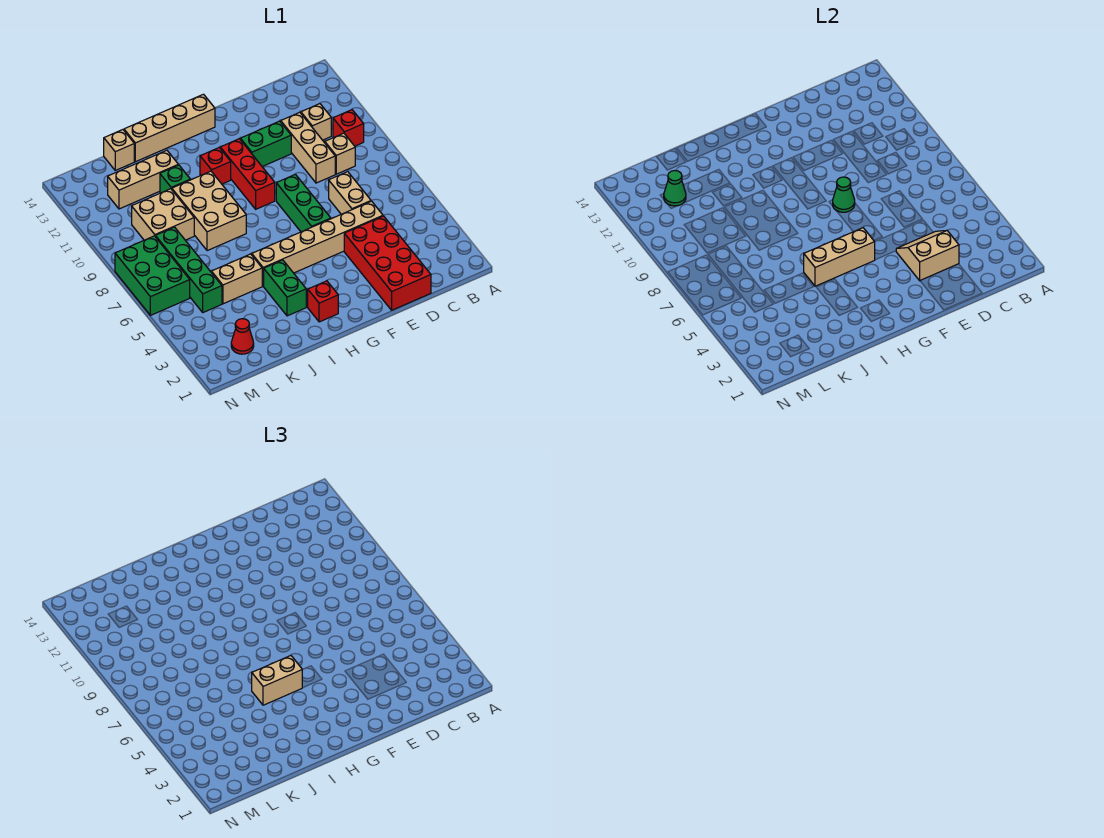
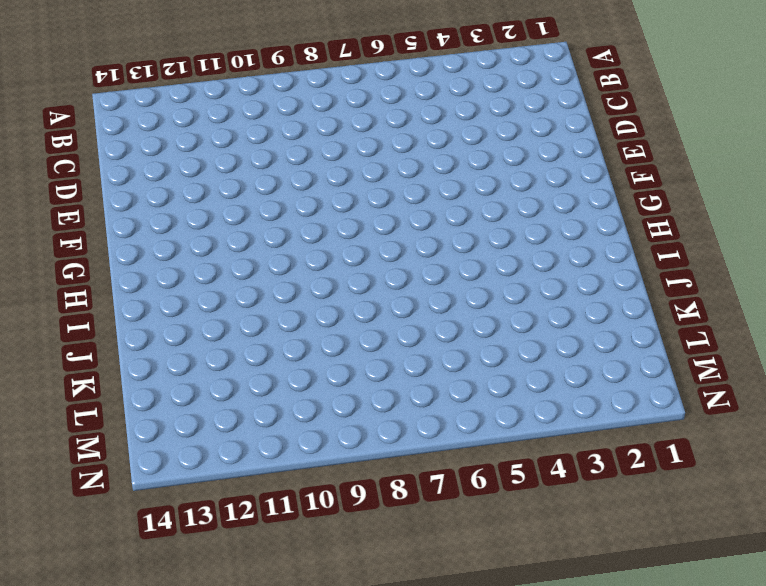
none -> red 1x1 brick [333,110,364,146]
none -> tan 1x1 brick [325,133,355,174]
none -> tan 1x1 brick [301,104,331,140]

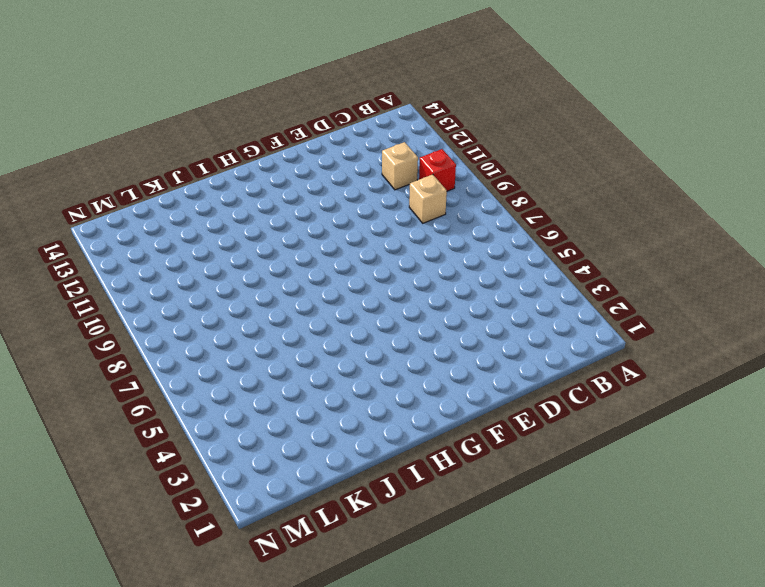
none -> red 2x4 brick [344,216,431,310]
none -> tan 1x6 brick [252,201,383,286]
none -> tan 1x2 brick [329,172,371,214]

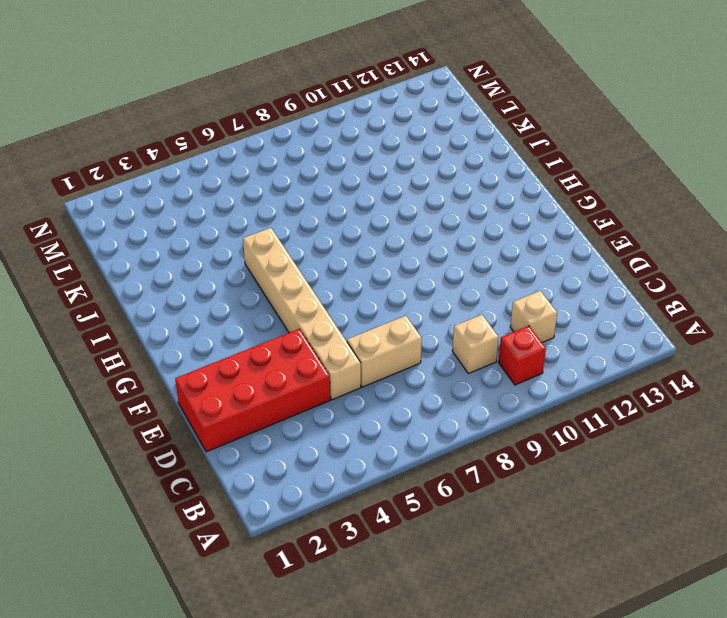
none -> tan 1x3 brick [281,112,335,183]
none -> green 1x2 brick [240,121,291,167]
none -> green 1x3 brick [276,174,331,232]

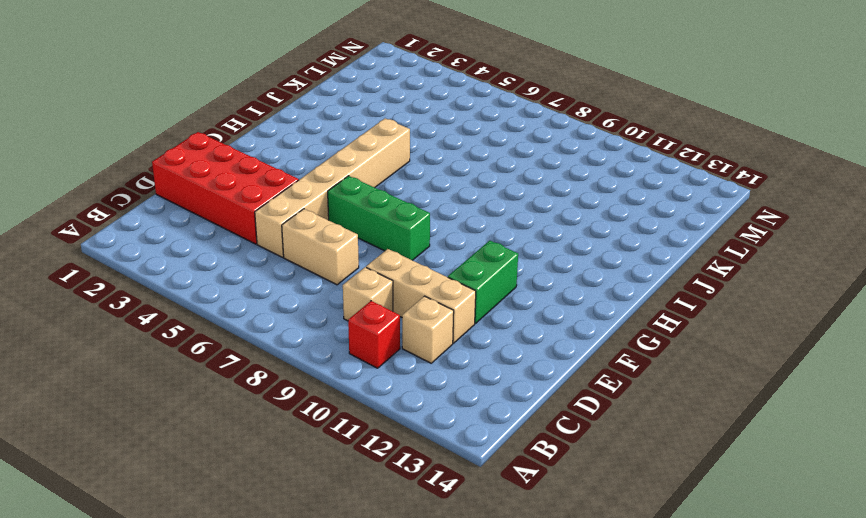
none -> red 1x3 brick [220,139,275,209]
none -> tan 1x4 brick [124,94,215,162]
none -> red 1x1 brick [308,281,338,322]

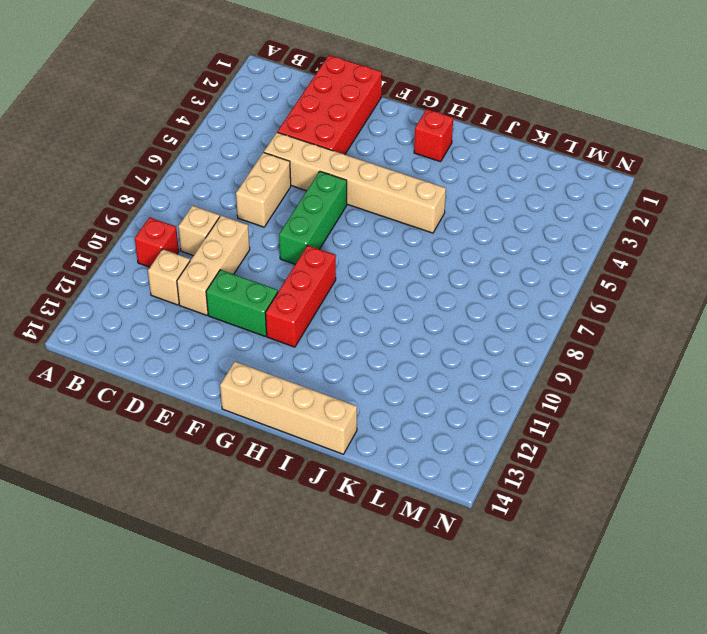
none -> red 1x1 brick [200,148,231,184]
none -> green 1x2 brick [264,260,306,316]
none -> tan 2x3 brick [172,171,246,251]

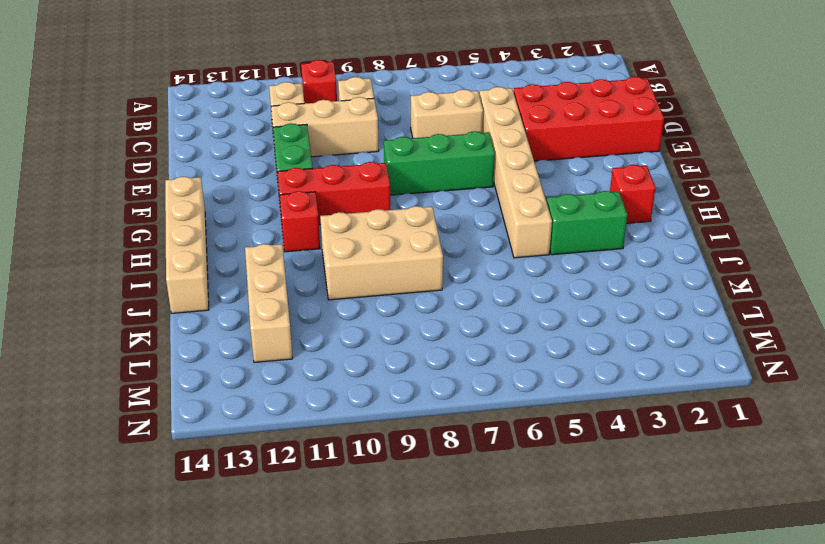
none -> tan 1x2 brick [211,254,262,304]
none -> green 1x1 brick [160,165,190,193]
none -> tan 2x2 brick [132,189,194,240]

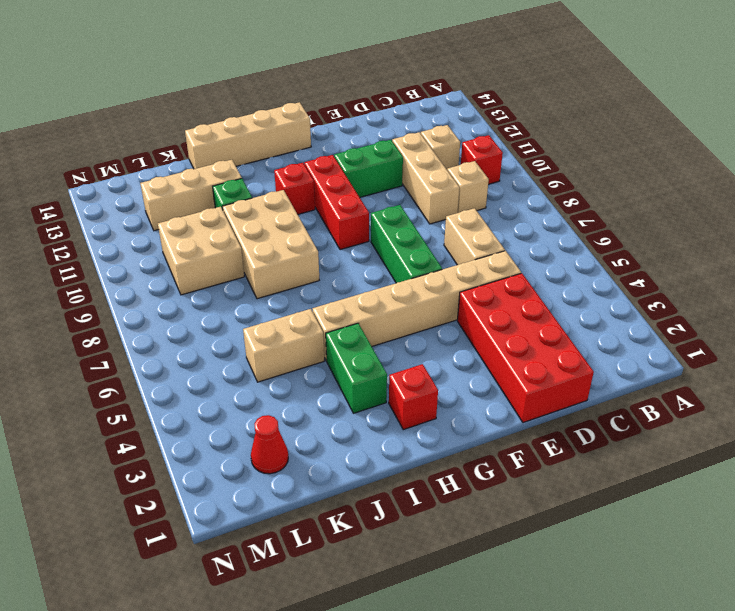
none -> tan 1x1 brick [104,130,134,170]
none -> green 1x4 brick [155,227,222,312]
none -> green 2x3 brick [115,236,190,315]

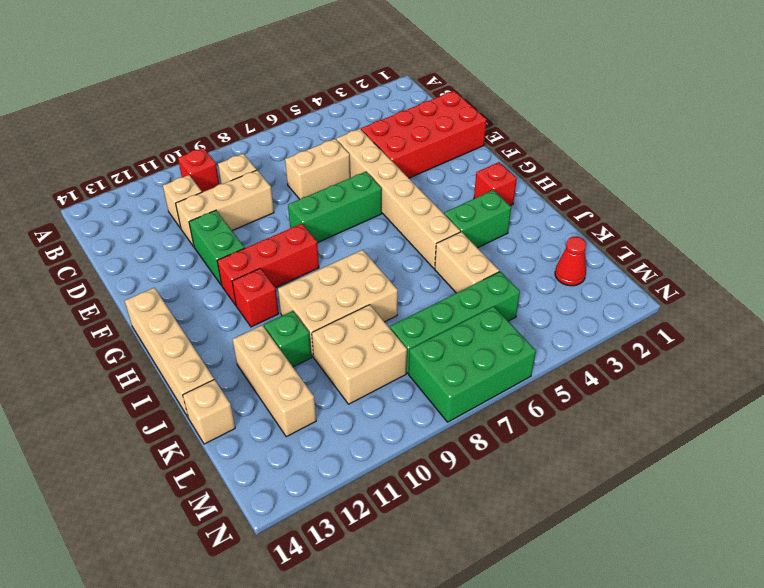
none -> tan 2x2 slope [896,231,959,281]
none -> green 1x1 cone [833,177,855,212]
none -> tan 1x3 brick [804,228,875,286]

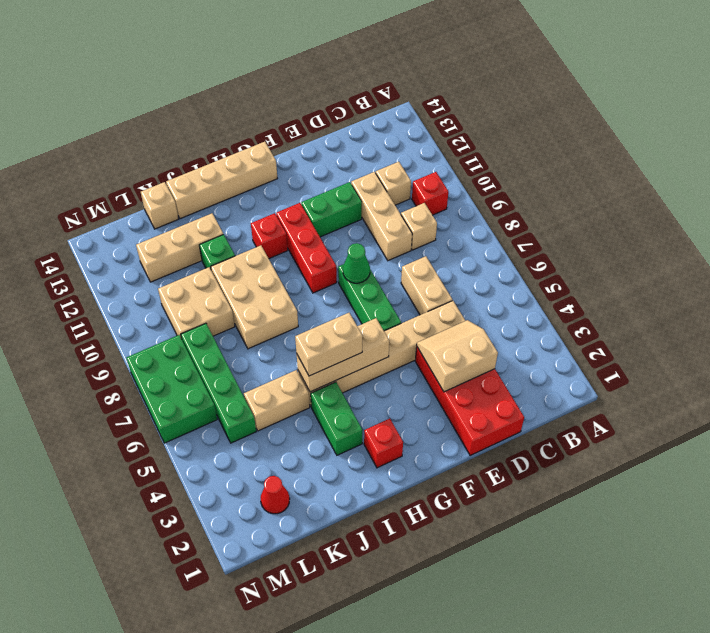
none -> green 1x1 cone [664,171,686,206]

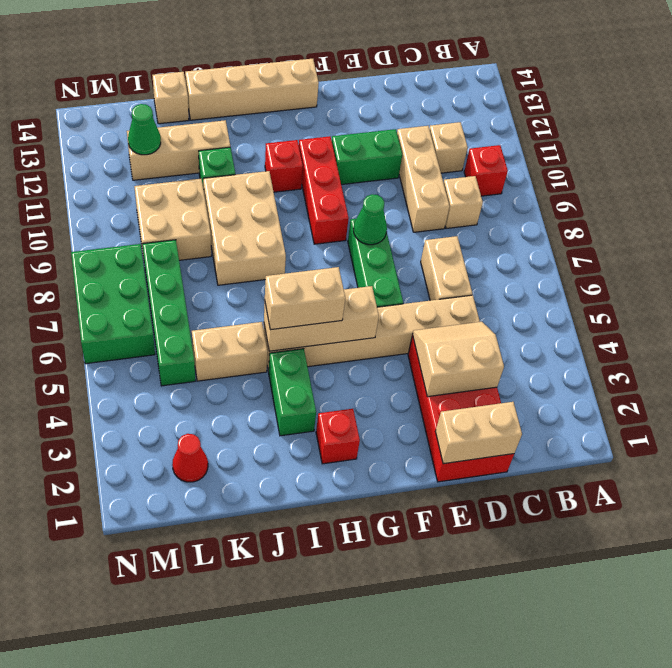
tan 1x2 brick [435,402,522,464] -> none

